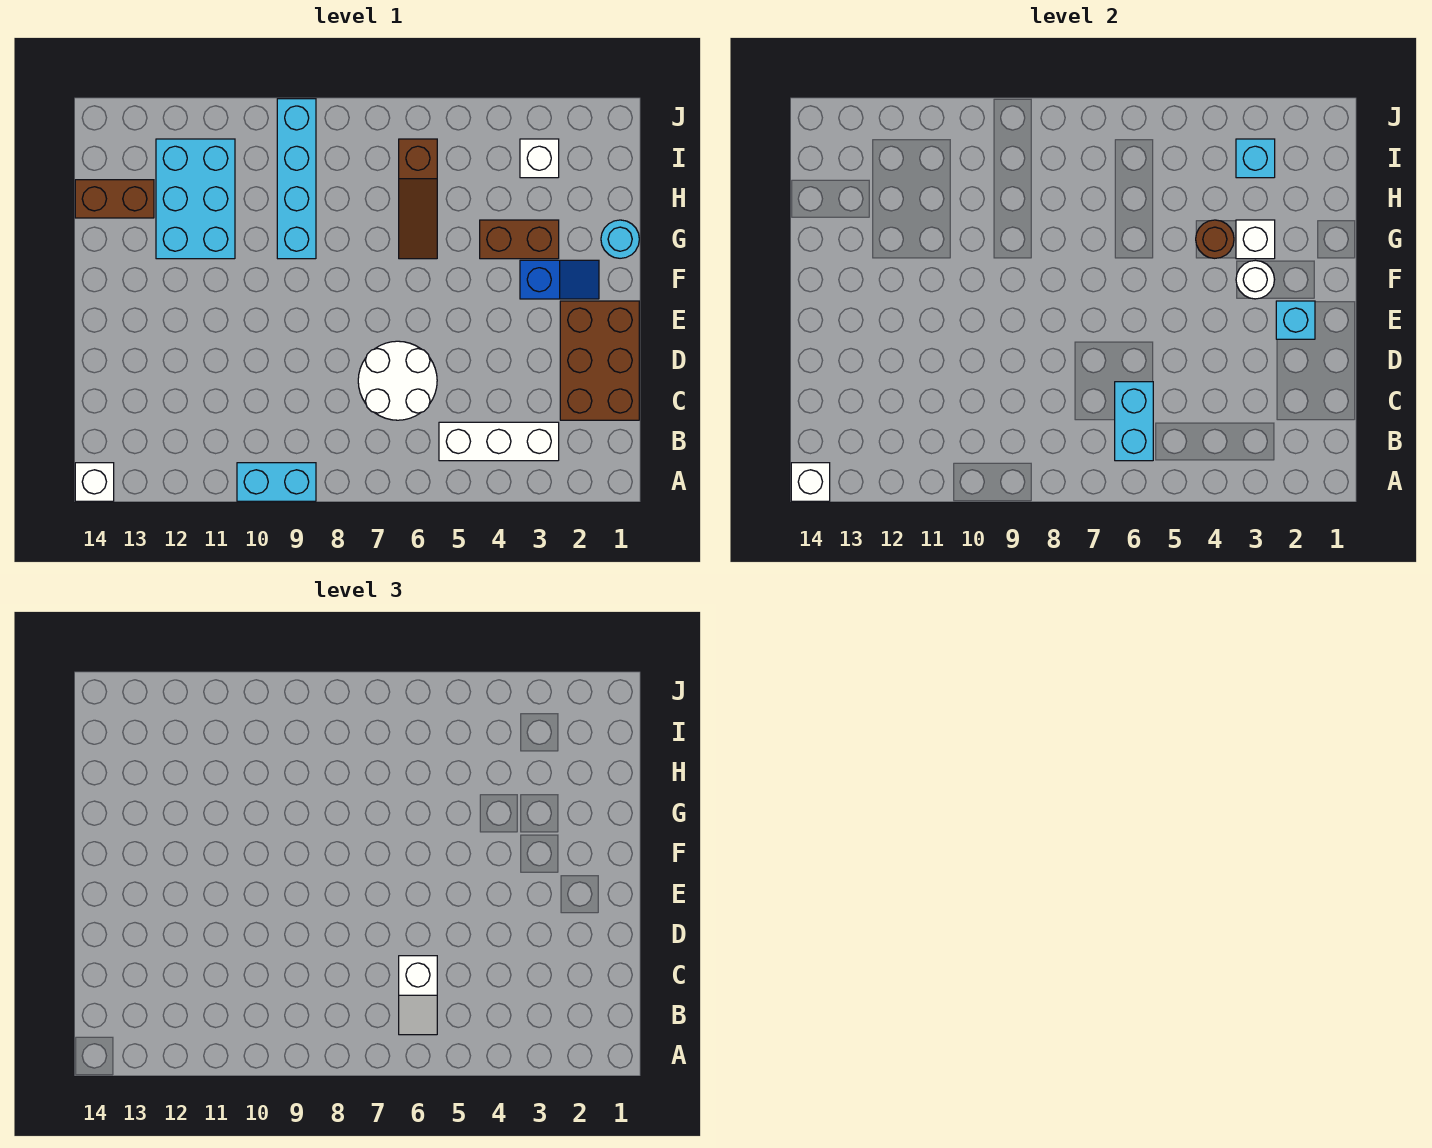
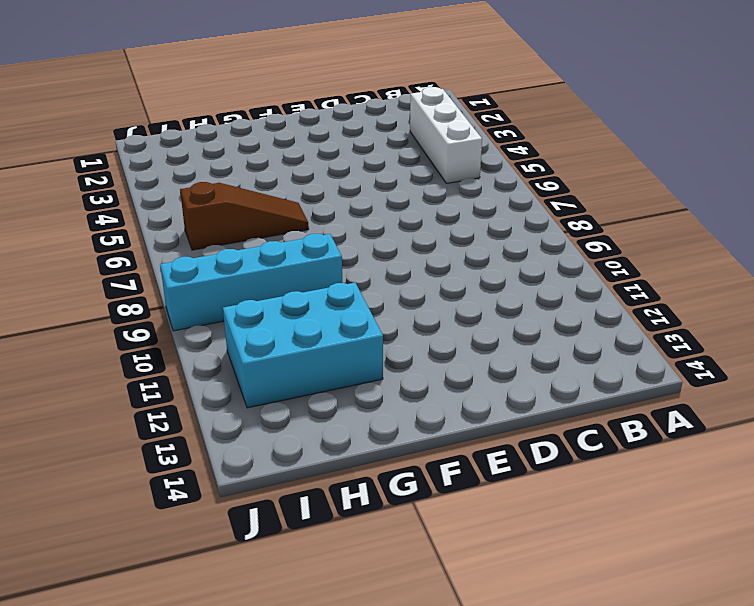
none -> cyan 1x2 brick [237,463,316,501]
none -> white 1x1 brick [75,463,114,501]
none -> brown 2x3 brick [560,301,639,420]

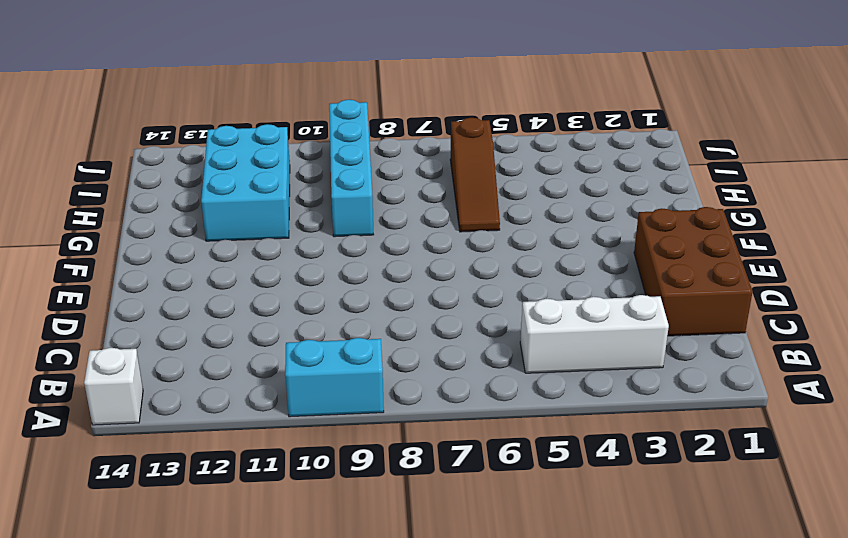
none -> white 2x2 round brick [358,341,437,420]
none -> blue 1x2 slope [520,260,599,299]
none -> cyan 1x1 round brick [601,220,639,258]

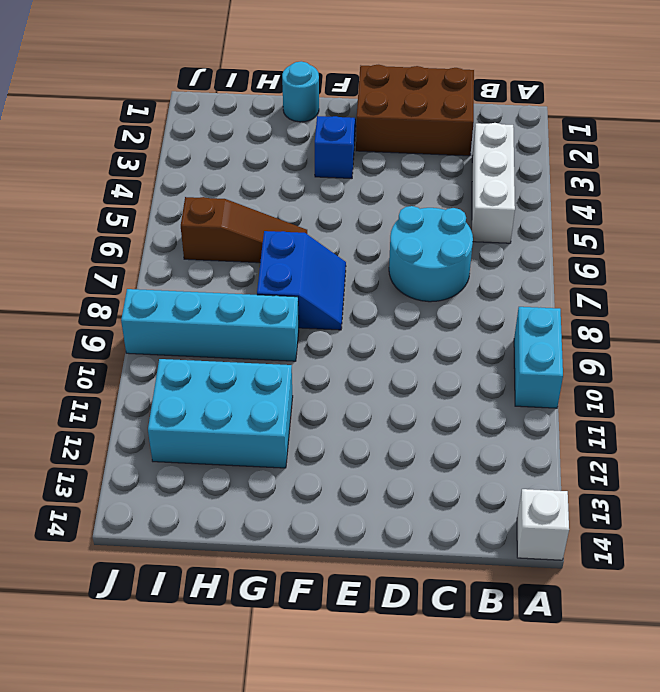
cyan 2x2 round brick [389,206,473,302] -> white 2x2 round brick [358,341,437,420]
blue 2x2 slope [257,231,346,330] -> none
none -> brown 1x2 brick [480,220,559,259]
none -> brown 1x2 brick [75,180,154,218]
none -> white 1x1 brick [520,139,559,178]

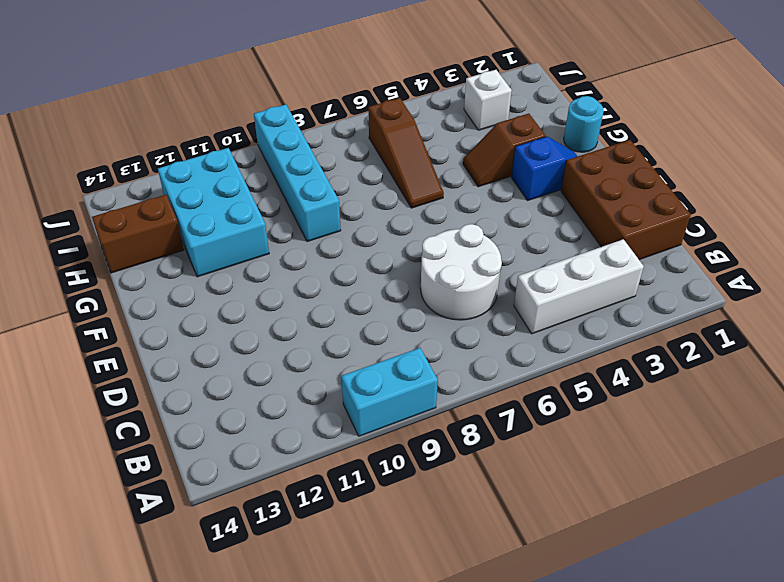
brown 1x2 slope [463,114,546,187] -> brown 1x2 brick [480,220,559,259]
none -> white 1x1 brick [75,463,114,501]
none -> white 1x1 brick [791,463,830,501]
none -> cyan 1x2 brick [1115,382,1153,461]

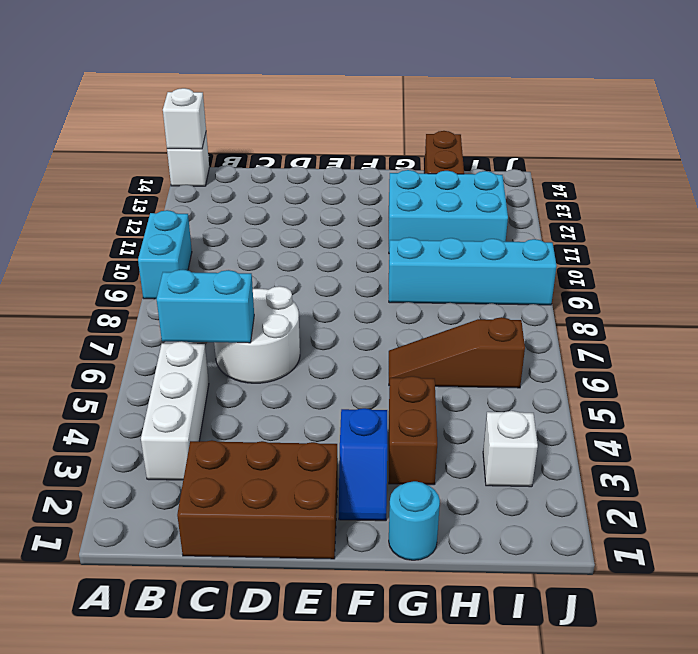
none -> cyan 1x1 brick [1276,301,1315,339]
none -> white 1x1 round brick [1236,260,1275,299]
none -> white 1x1 brick [1236,220,1275,259]

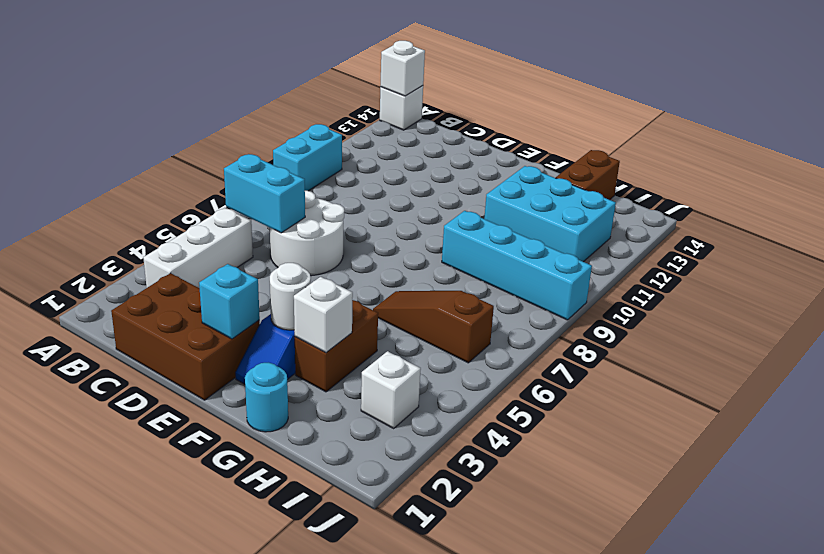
none -> brown 1x1 round brick [1196,220,1234,258]
none -> cyan 1x1 brick [1236,139,1275,178]
none -> white 1x2 slope [399,956,437,1035]

